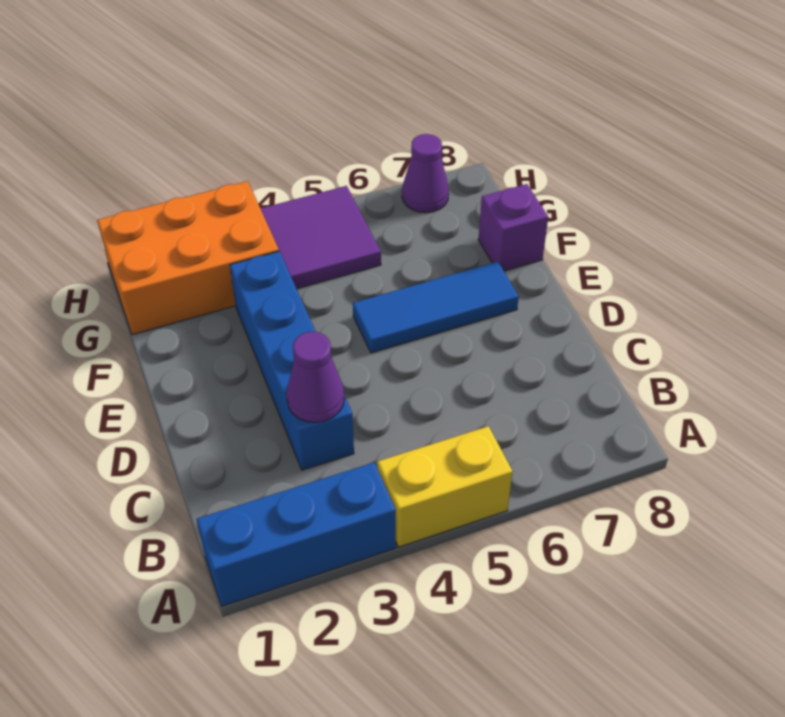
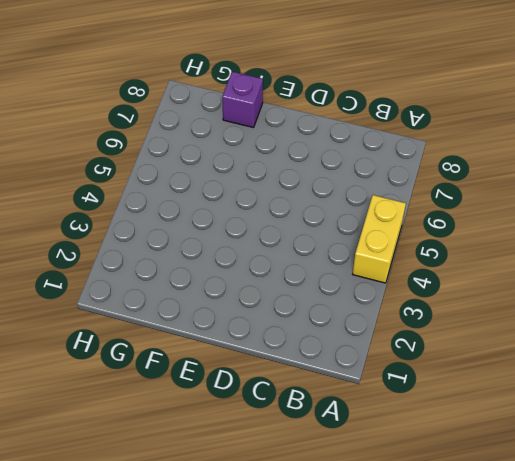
none -> blue 1x3 brick [197,463,396,606]
none -> blue 1x4 brick [230,251,354,470]

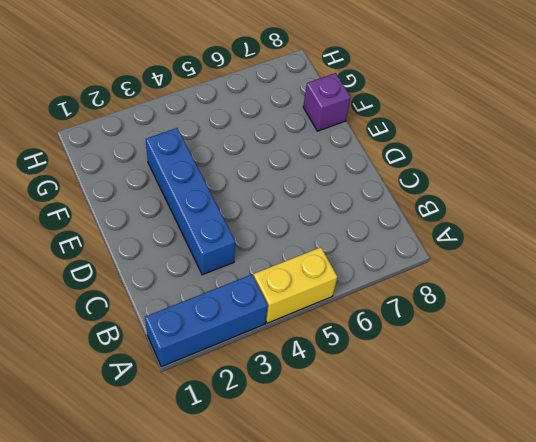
none -> blue 1x3 tile [353,262,519,353]
none -> orange 2x3 brick [97,181,279,335]

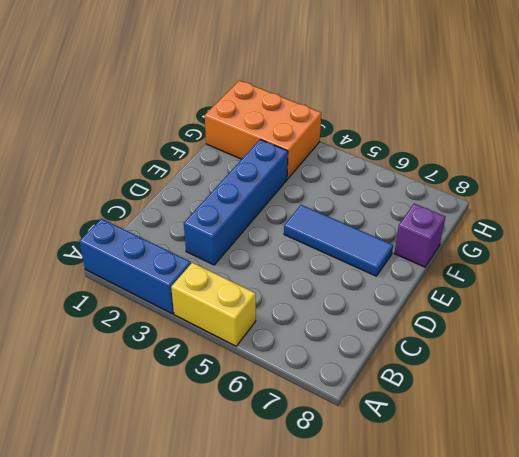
none -> purple 2x2 tile [261,186,381,289]
none -> purple 1x1 cone [402,134,449,213]

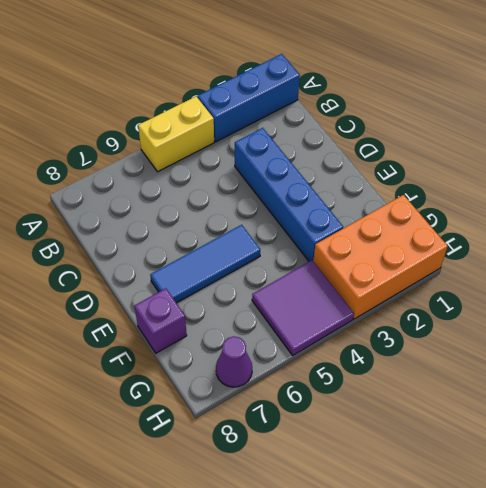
none -> purple 1x1 cone [286,332,344,422]

